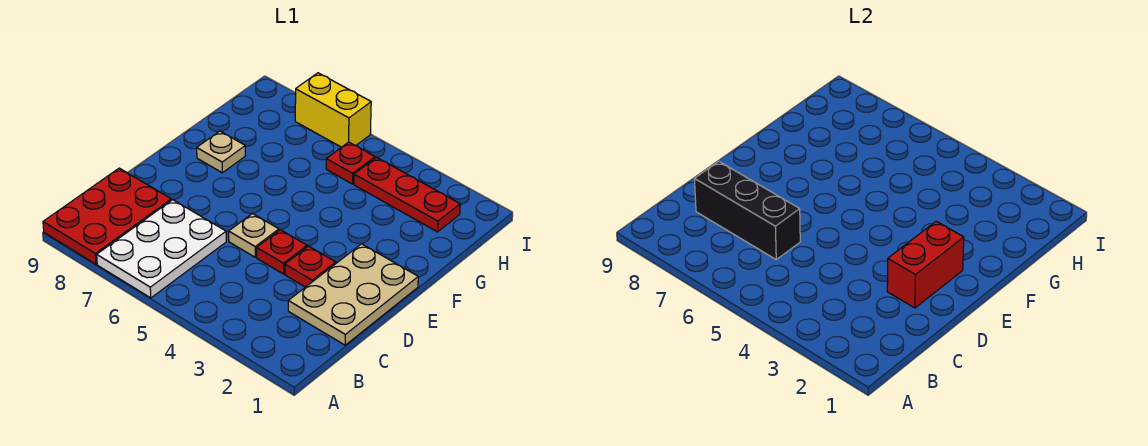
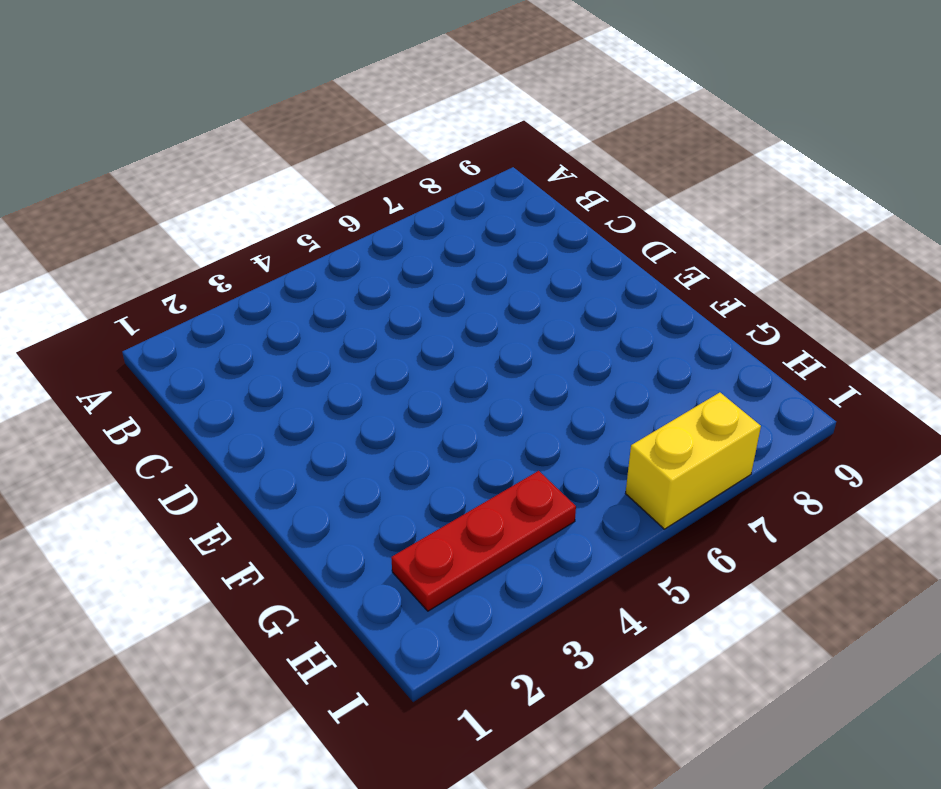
none -> white 2x3 plate [97,200,226,298]
none -> red 2x3 plate [43,168,171,264]
none -> tan 2x3 plate [288,244,418,345]

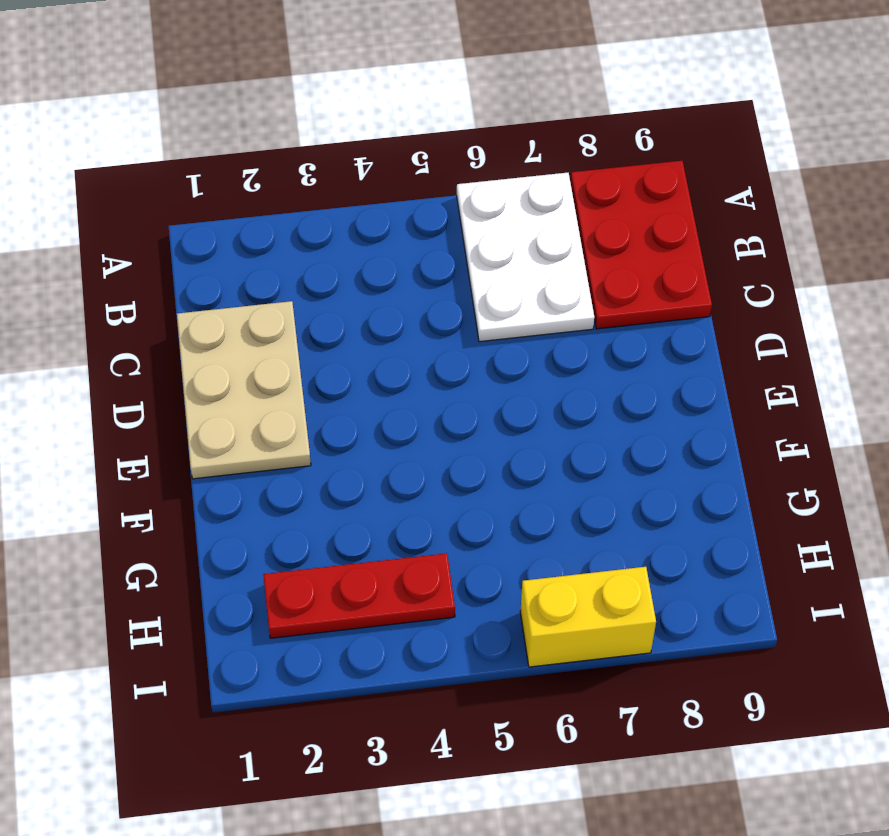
none -> red 1x1 plate [285,246,336,287]
none -> red 1x1 plate [257,230,307,274]
none -> tan 1x1 plate [229,213,279,257]

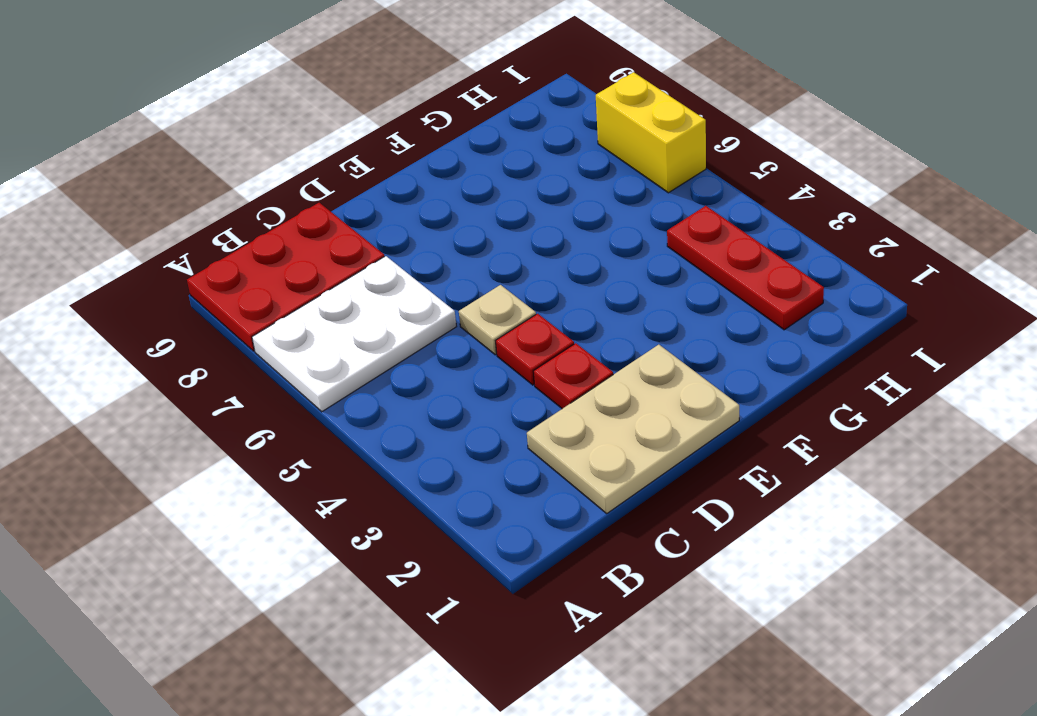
none -> tan 1x1 plate [197,131,245,173]
none -> red 1x1 plate [326,142,375,184]
none -> black 1x3 brick [694,161,800,259]

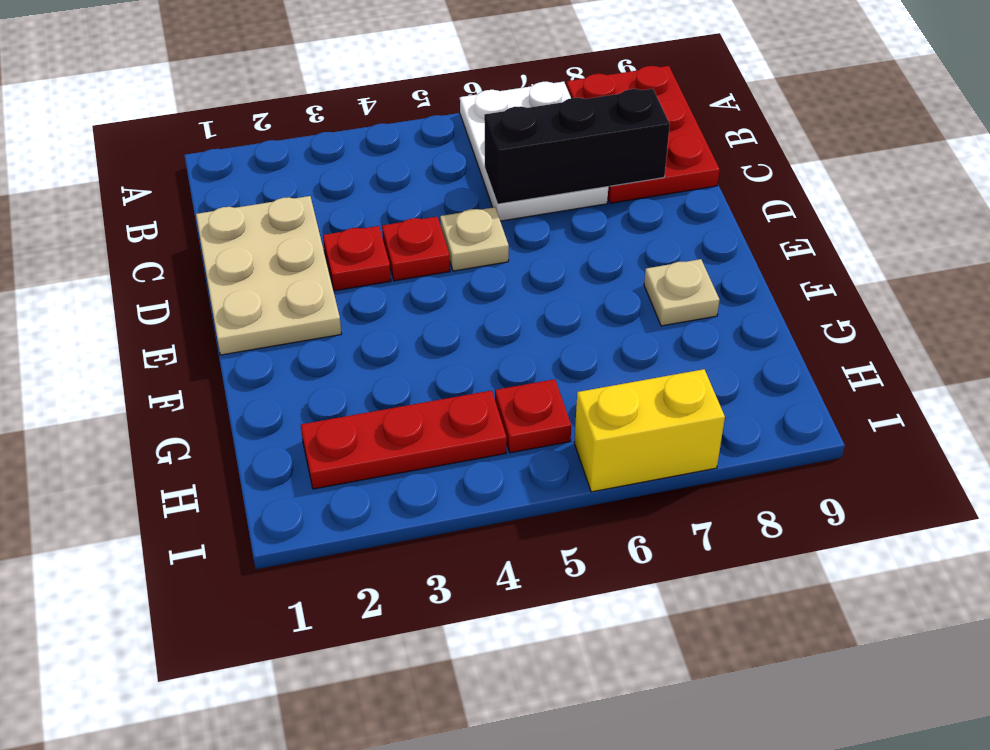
none -> red 1x2 brick [887,221,964,308]

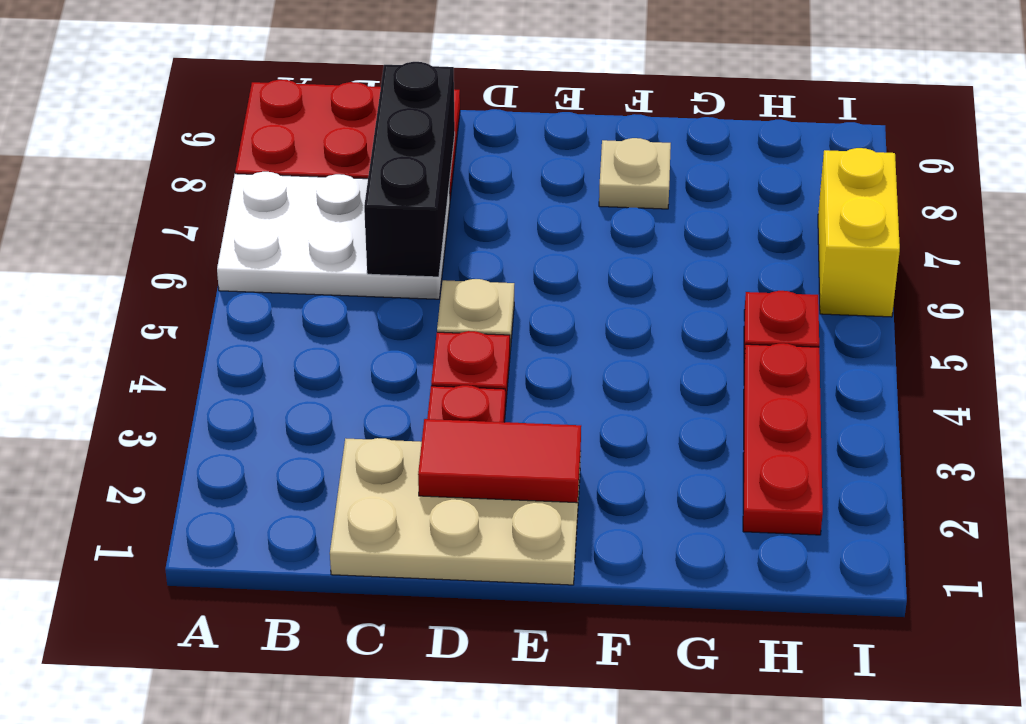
red 1x2 tile [418,419,581,503] -> red 1x2 brick [887,221,964,308]

